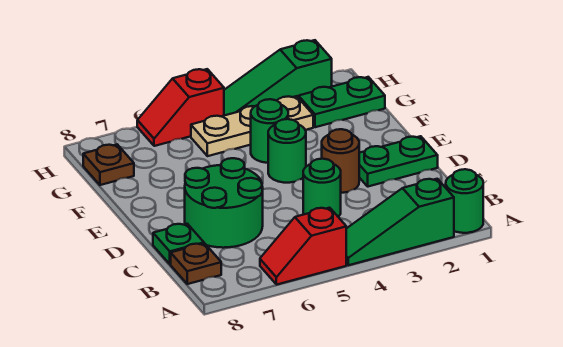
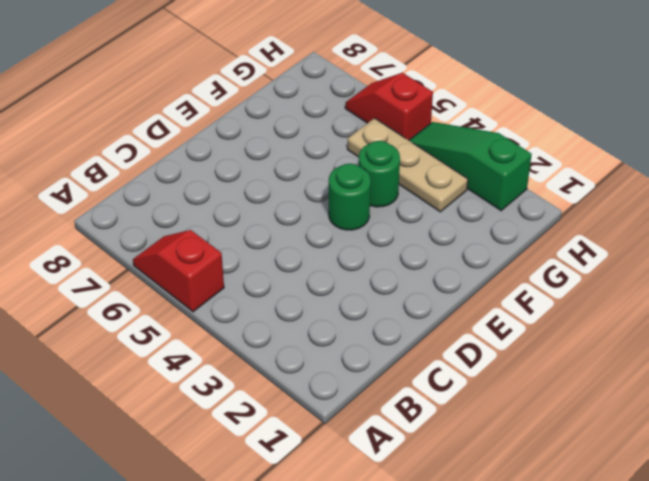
none -> green 1x1 round brick [446,169,483,233]
none -> green 1x3 slope [346,179,454,265]
none -> brown 1x1 plate [171,243,221,284]

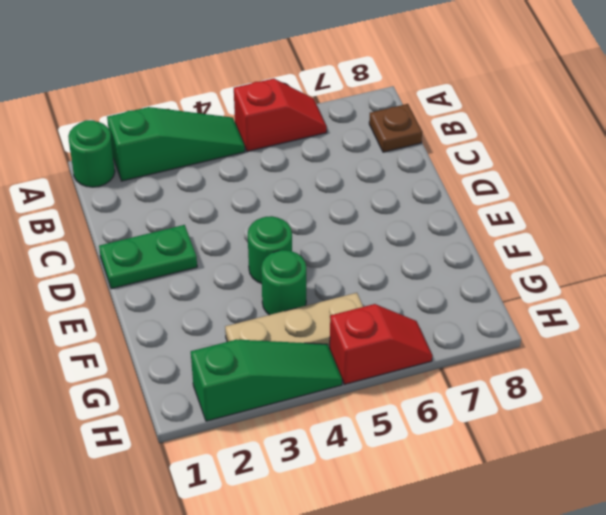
none -> green 1x1 round brick [303,159,341,217]
none -> green 2x2 round brick [185,158,263,248]
none -> green 1x1 plate [153,224,204,264]

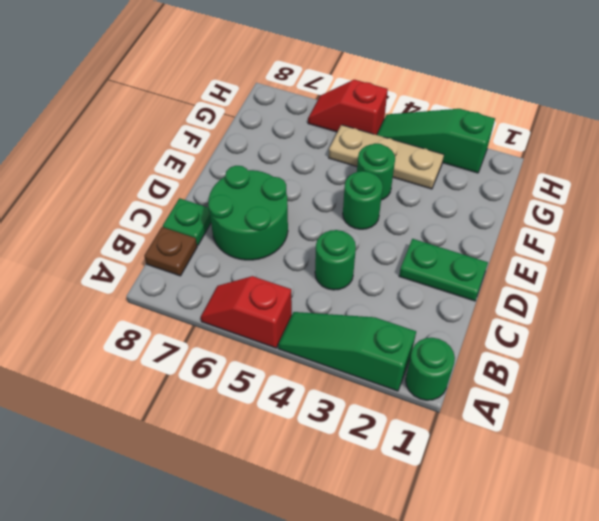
none -> brown 1x1 round brick [322,129,359,193]
none -> green 1x2 plate [298,77,385,127]
none -> brown 1x1 plate [83,144,134,185]

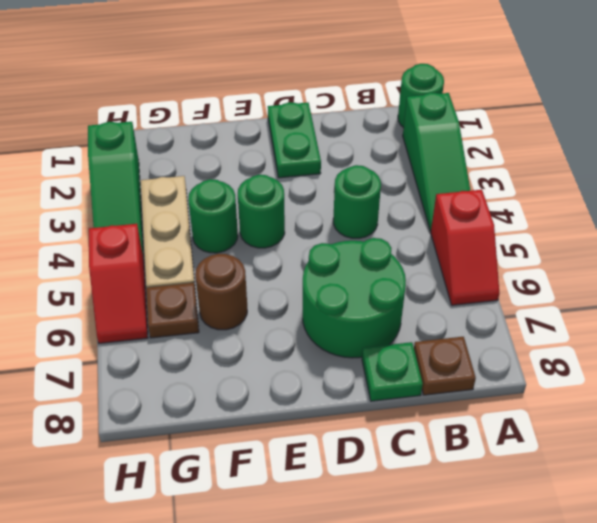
brown 1x1 round brick [195,254,247,330] -> brown 1x1 round brick moved to [322,129,359,193]
brown 1x1 plate [146,283,199,338] -> brown 1x1 plate moved to [83,144,134,185]
none -> green 1x2 plate [298,77,385,127]

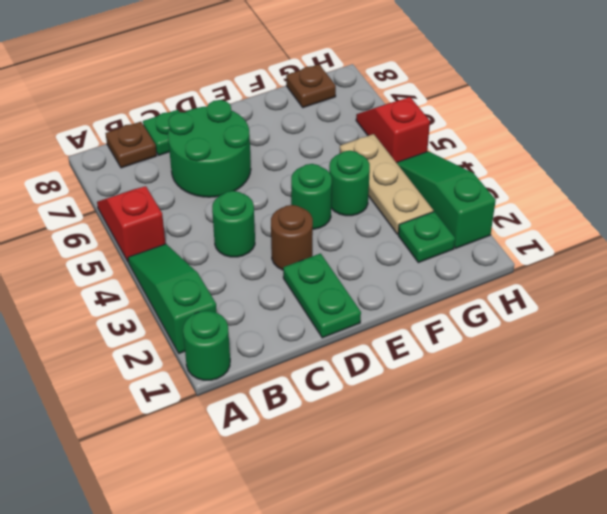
green 1x1 plate [398,212,455,263] -> green 1x2 plate [298,77,385,127]

